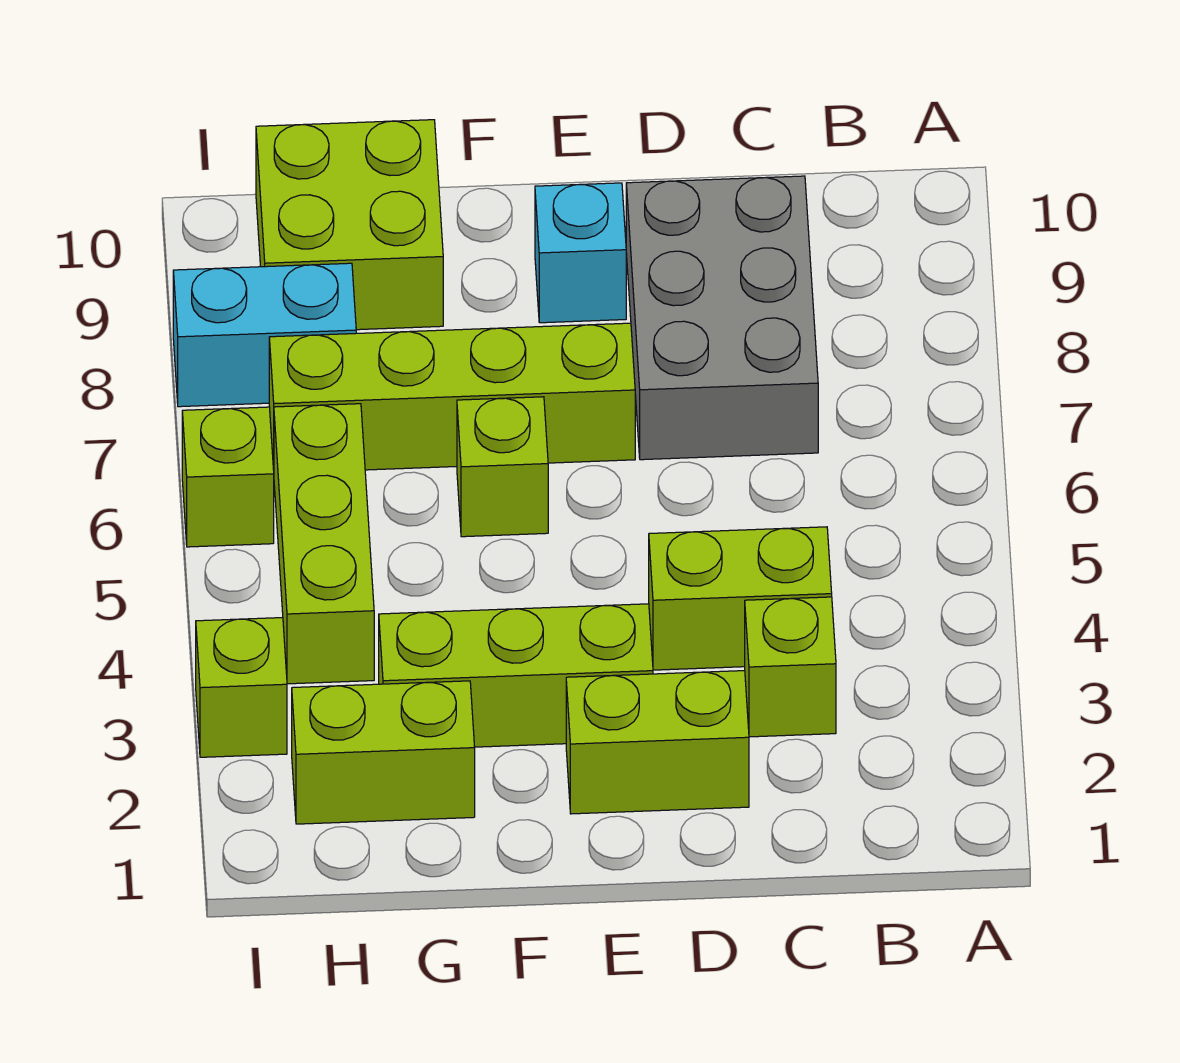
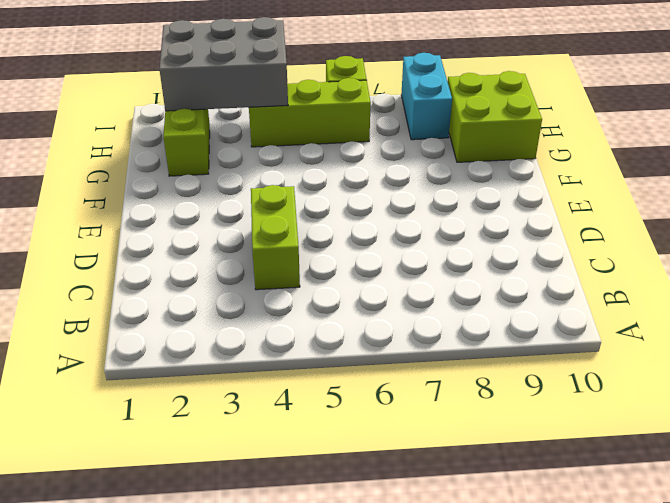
grey 2x3 brick [159,17,288,111] -> grey 2x3 brick moved to [626,176,818,460]
none -> lime 1x1 brick [745,597,836,737]
none -> lime 1x2 brick [566,671,749,814]
none -> lime 1x3 brick [379,604,653,747]

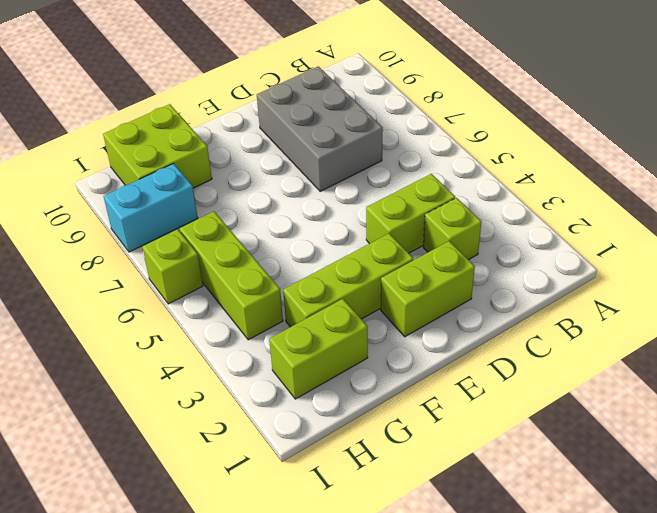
none -> lime 1x4 brick [269,323,635,470]
none -> cyan 1x1 brick [535,183,626,323]
none -> lime 1x1 brick [457,397,548,537]

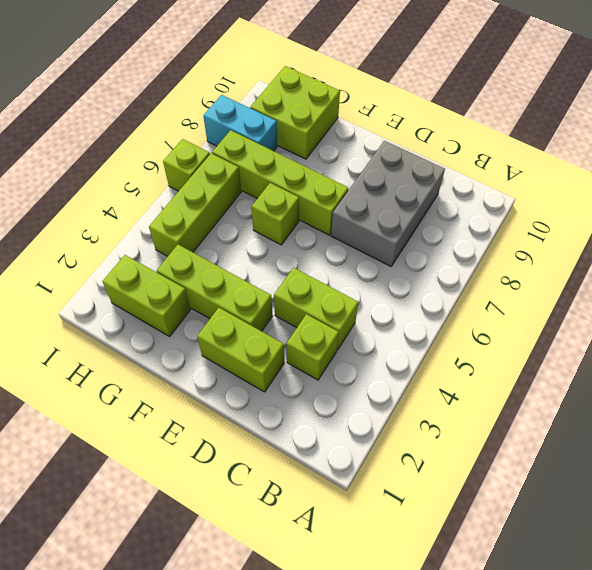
none -> cyan 1x1 brick [535,183,626,323]
none -> lime 1x1 brick [196,618,287,757]

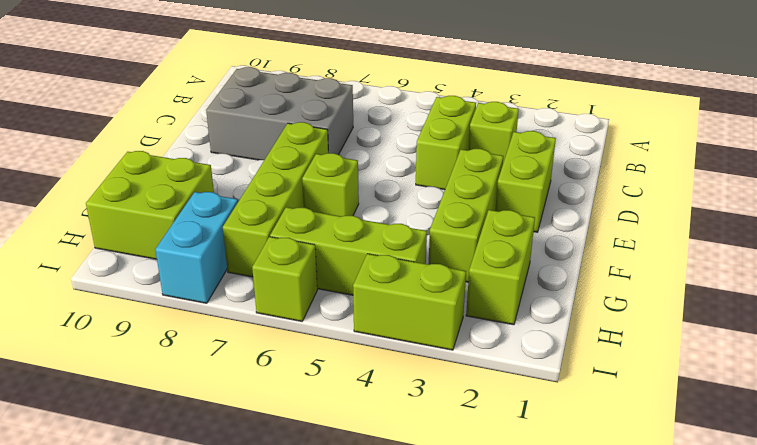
lime 1x2 brick [353,254,466,350] -> lime 1x1 brick [196,618,287,757]
none -> cyan 1x1 brick [535,183,626,323]

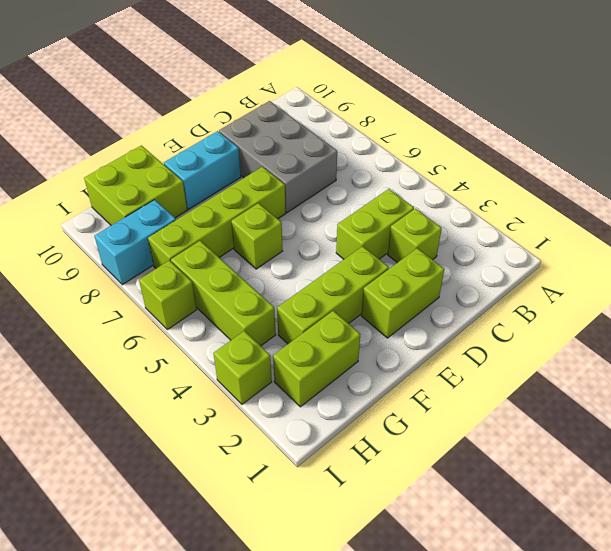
cyan 1x2 brick [164,131,241,209] -> cyan 1x1 brick [535,183,626,323]

